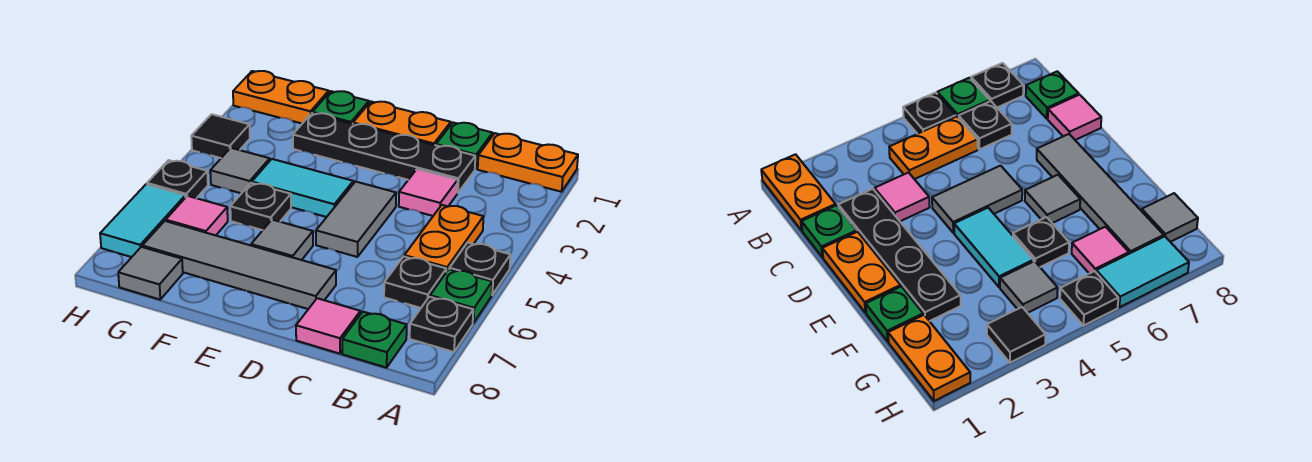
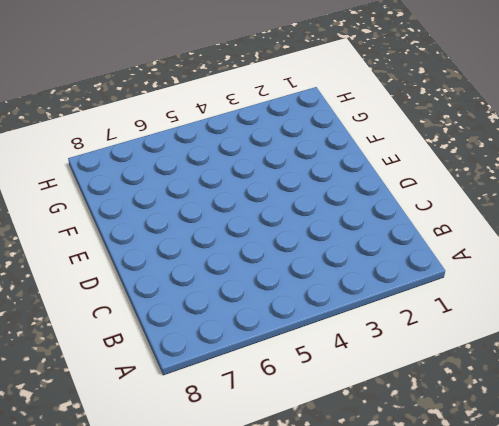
none -> orange 1x2 plate [478,133,578,192]
none -> black 1x1 plate [449,243,510,295]
none -> green 1x1 plate [430,269,492,323]

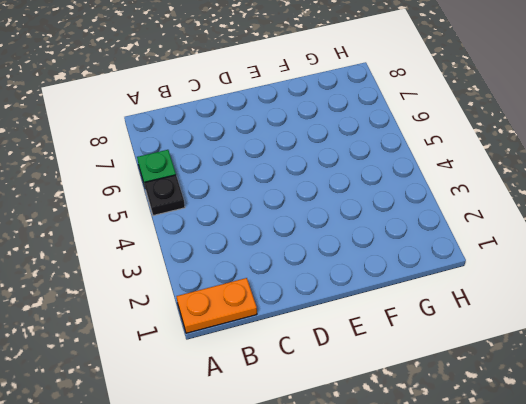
none -> black 1x1 plate [410,297,473,352]
none -> orange 1x2 plate [404,205,484,272]
none -> black 1x1 plate [384,257,446,308]

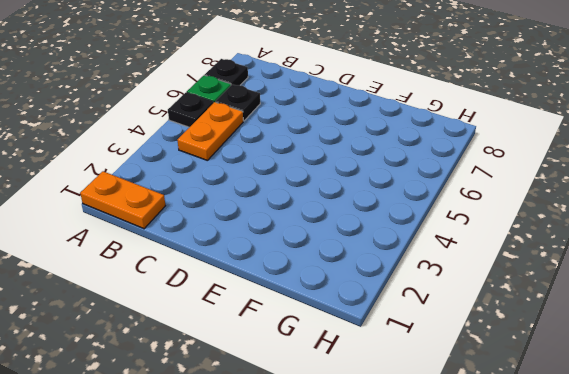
none -> green 1x1 plate [342,312,407,368]
none -> green 1x1 plate [436,123,493,169]
none -> black 1x4 plate [293,113,475,193]

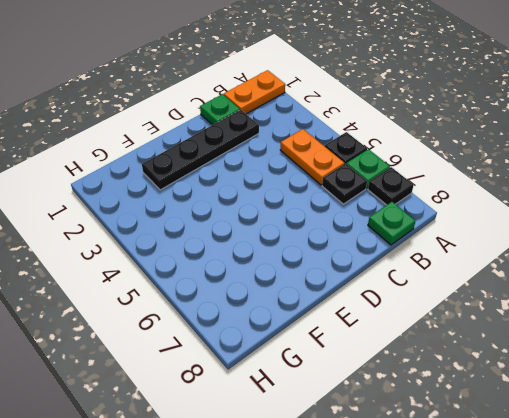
none -> pink 1x1 tile [399,169,458,216]
none -> pink 1x1 tile [296,298,360,354]
none -> orange 1x2 plate [353,102,451,145]

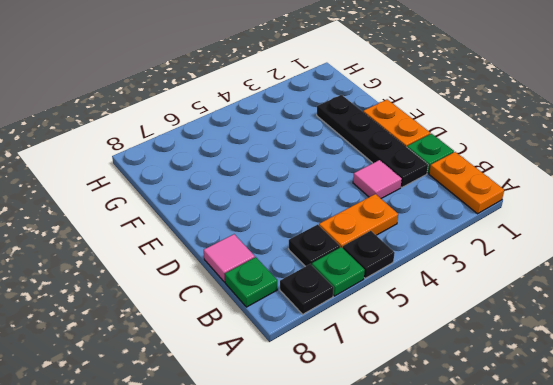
none -> grey 1x2 tile [316,181,396,257]
none -> grey 1x4 tile [142,221,336,309]
none -> cyan 1x2 tile [252,159,353,217]

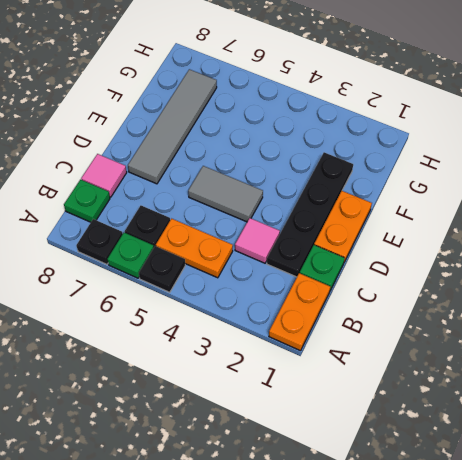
none -> cyan 1x2 tile [252,159,353,217]
none -> grey 1x1 tile [251,220,313,260]
none -> green 1x1 plate [313,91,369,124]

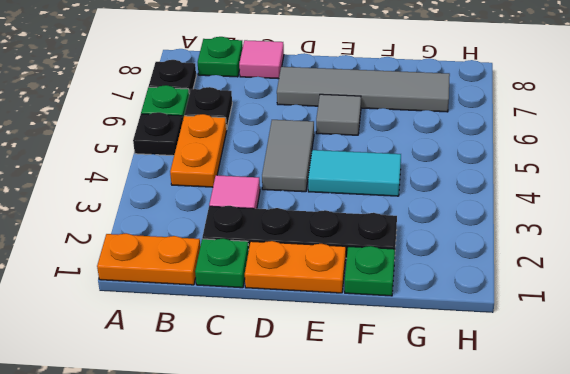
none -> black 1x1 plate [230,183,291,230]
none -> orange 1x2 plate [233,71,329,123]
none -> grey 1x1 tile [210,148,270,193]

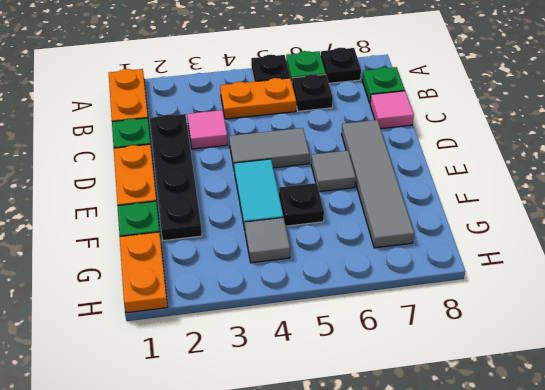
none -> pink 1x1 tile [166,196,228,235]
none -> grey 1x1 tile [118,247,183,299]
none -> black 1x1 tile [191,114,250,158]

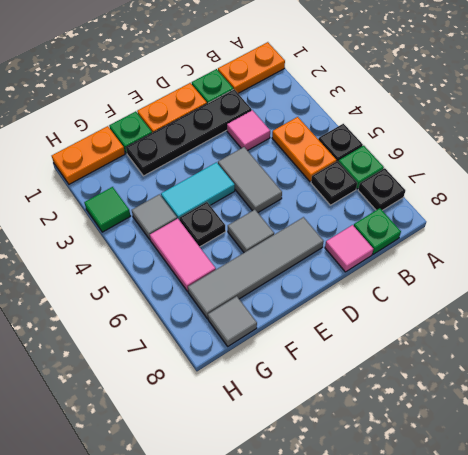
pink 1x2 tile [150,219,216,291] -> pink 1x1 tile [166,196,228,235]
green 1x1 tile [84,187,130,232] -> black 1x1 tile [191,114,250,158]
none -> black 1x1 plate [147,160,208,198]
none -> cyan 1x2 tile [100,184,185,257]

